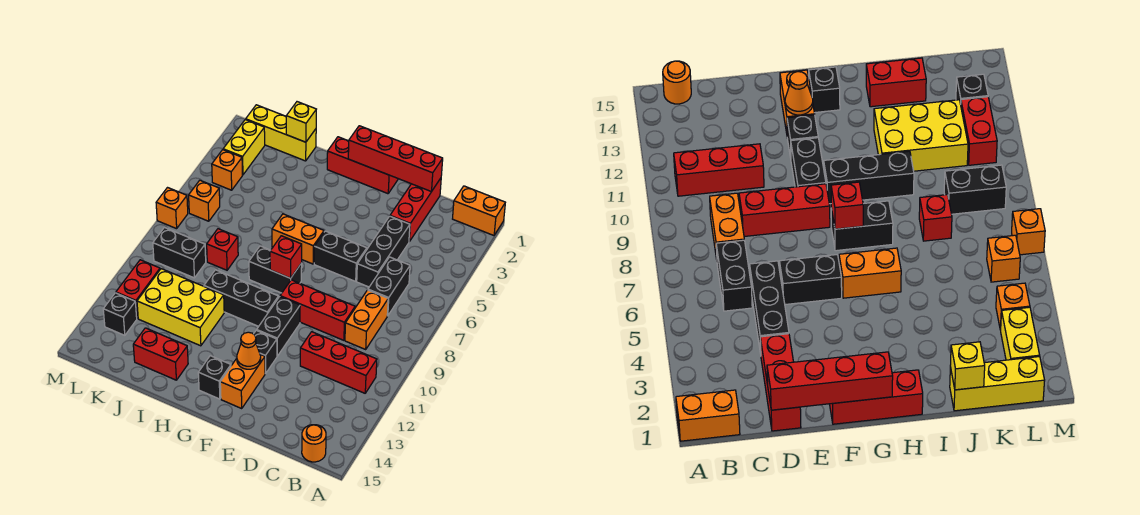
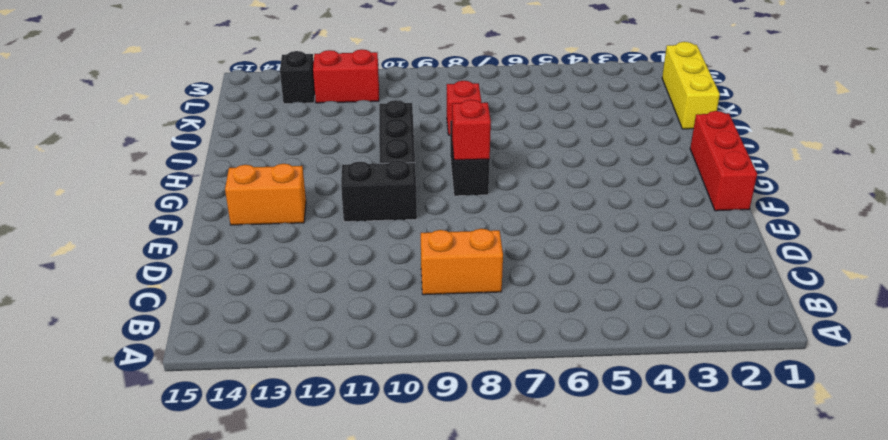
none -> orange 1x2 brick [453,186,505,235]
none -> red 1x3 brick [300,332,377,393]
none -> orange 1x1 round brick [302,425,326,462]
none -> black 1x2 brick [368,257,410,316]

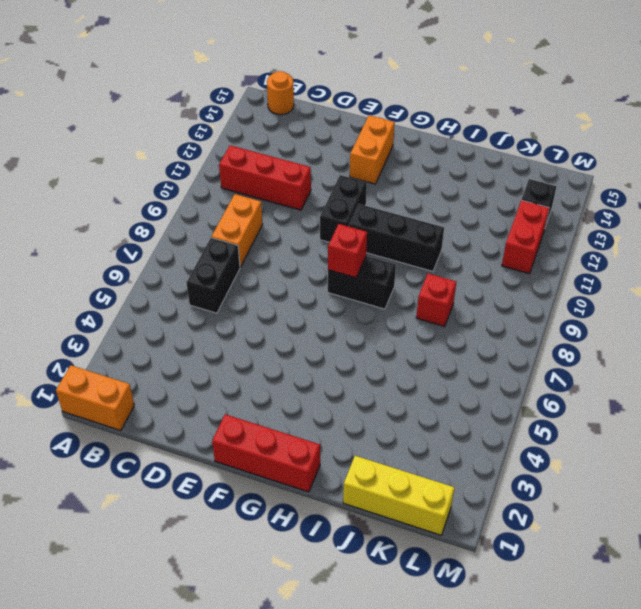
none -> red 1x3 brick [390,178,441,242]
none -> black 1x3 brick [357,216,410,287]
none -> red 1x3 brick [280,280,355,340]
none -> black 1x2 brick [314,231,367,281]

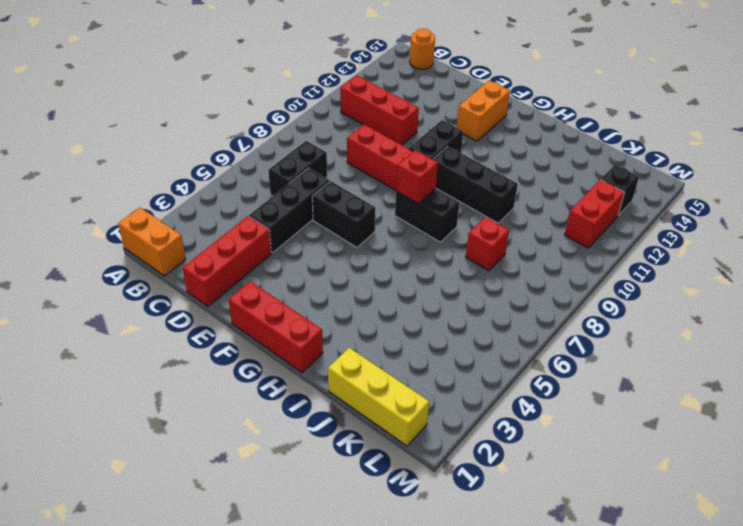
none -> orange 1x2 brick [345,290,388,349]
none -> black 1x1 brick [254,330,277,373]
none -> orange 1x2 brick [272,214,324,264]
none -> black 1x1 brick [198,356,231,399]

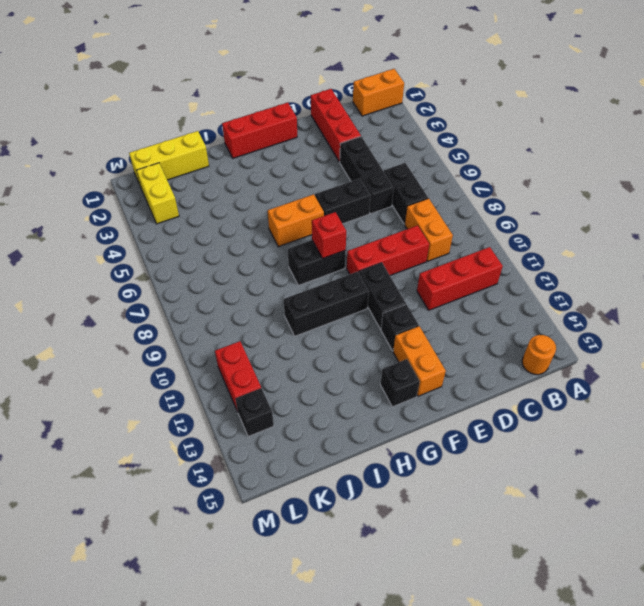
none -> yellow 2x3 brick [137,269,224,346]
none -> red 1x2 brick [133,328,188,380]
none -> red 1x1 brick [207,229,238,270]
none -> black 1x2 brick [153,228,206,278]

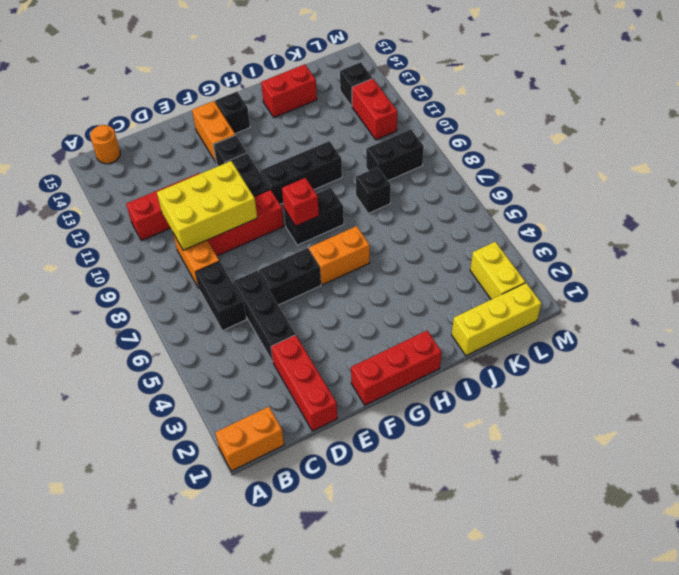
yellow 2x3 brick [157,161,257,250] -> yellow 2x3 brick moved to [137,269,224,346]
black 1x1 brick [356,167,391,213] -> red 1x1 brick [207,229,238,270]
none -> orange 1x1 brick [212,150,242,190]
none -> orange 1x1 brick [189,180,220,221]
none -> orange 1x1 brick [156,188,188,229]
none -> red 1x4 brick [348,126,443,192]

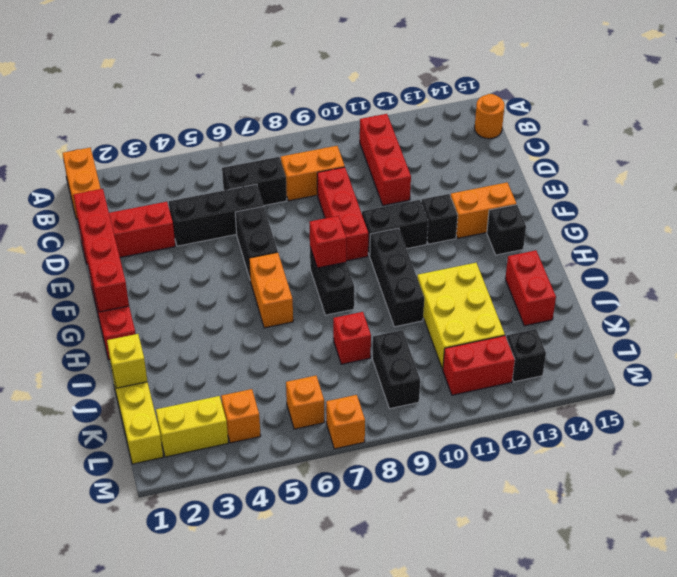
none -> orange 1x1 cone [237,332,261,369]

